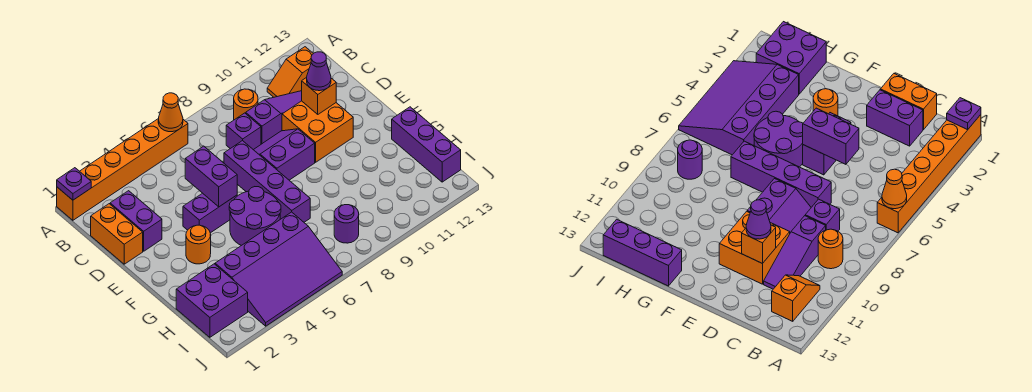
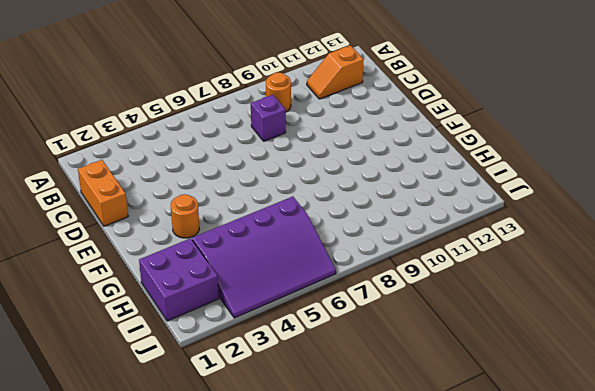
none -> orange 1x6 brick [57,118,188,220]
none -> purple 1x2 brick [110,191,162,251]
none -> purple 1x3 slope [246,91,302,144]

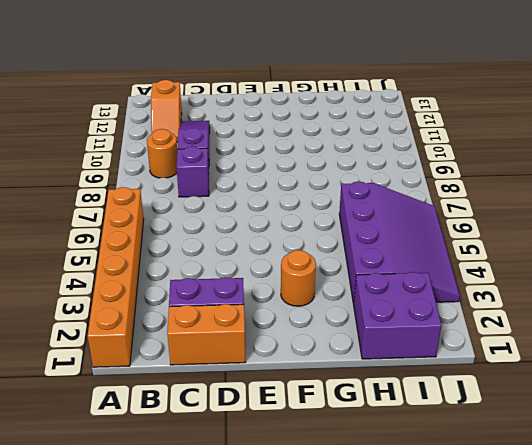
none -> purple 1x4 brick [224,140,310,222]
none -> purple 2x2 slope [254,129,315,180]
none -> orange 2x2 brick [282,101,353,162]

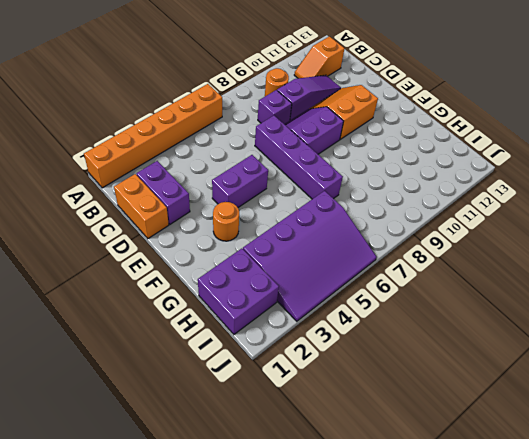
orange 2x2 slope [309,85,378,139] -> orange 2x2 brick [282,101,353,162]
none -> purple 2x2 round brick [229,187,281,246]
none -> purple 1x3 brick [392,107,461,182]
none -> purple 1x1 round brick [334,205,359,243]

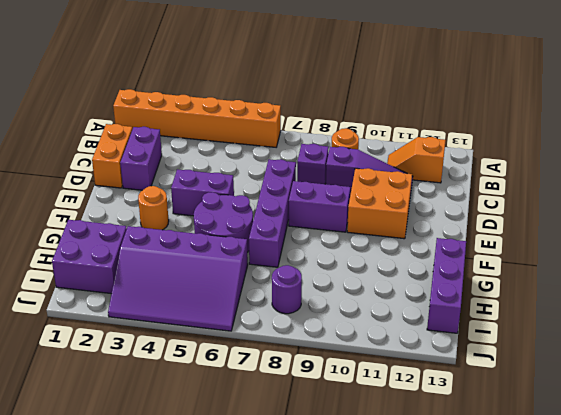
none -> purple 1x1 plate [57,168,91,200]
none -> orange 1x1 cone [158,93,183,132]
none -> purple 1x2 brick [185,146,237,207]

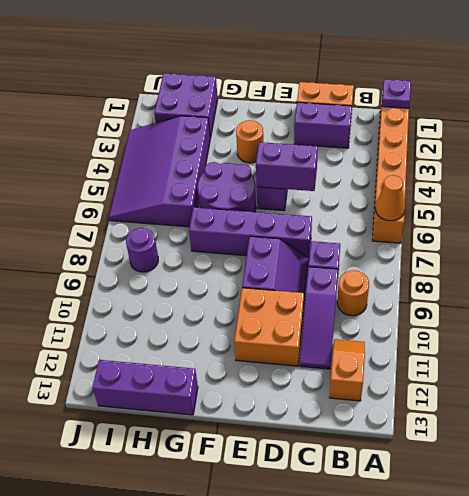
none -> orange 1x1 brick [302,77,336,114]
none -> purple 1x1 cone [307,52,331,91]

